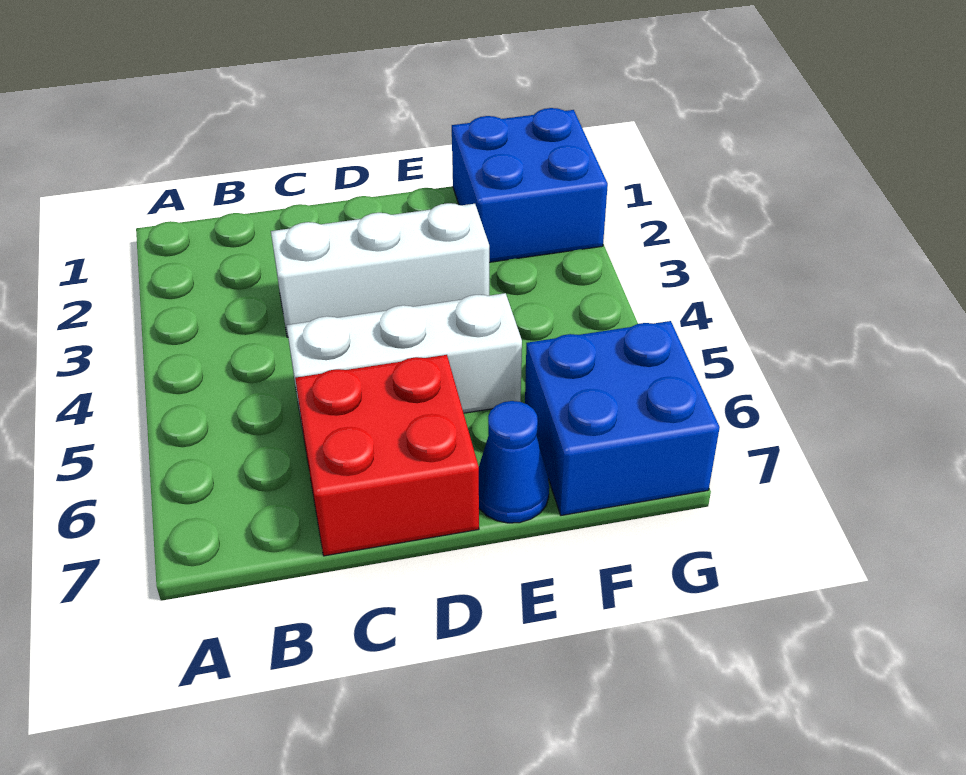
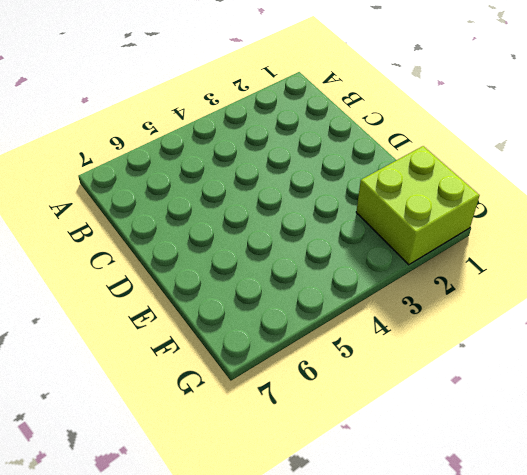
lime 2x2 brick [356,146,480,265] -> blue 2x2 brick [452,108,608,262]
none -> white 1x3 brick [271,203,489,337]
none -> white 1x3 brick [287,293,522,430]

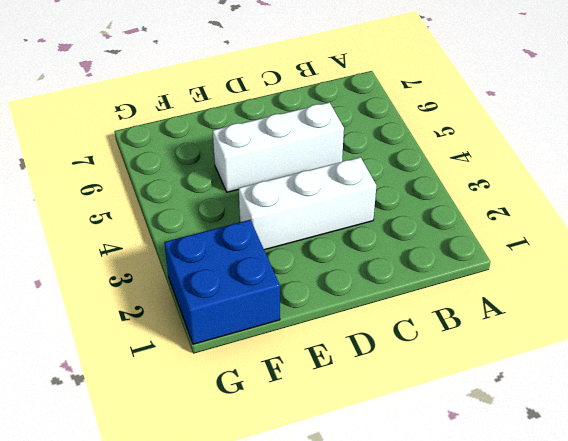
none -> red 2x2 brick [295,355,479,556]
none -> blue 1x1 cone [479,401,549,523]

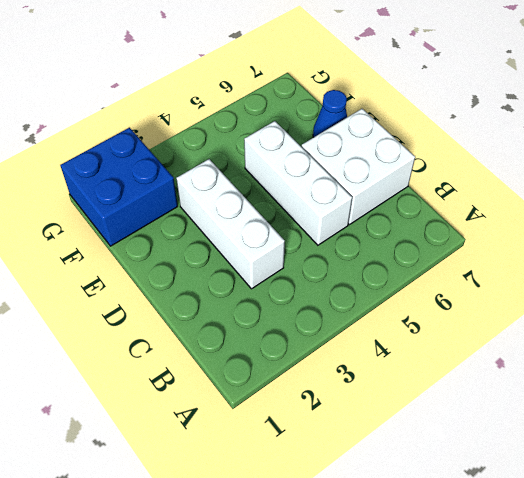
white 2x2 brick [302,109,415,225] -> red 2x2 brick [295,355,479,556]
none -> blue 2x2 brick [525,321,720,515]

